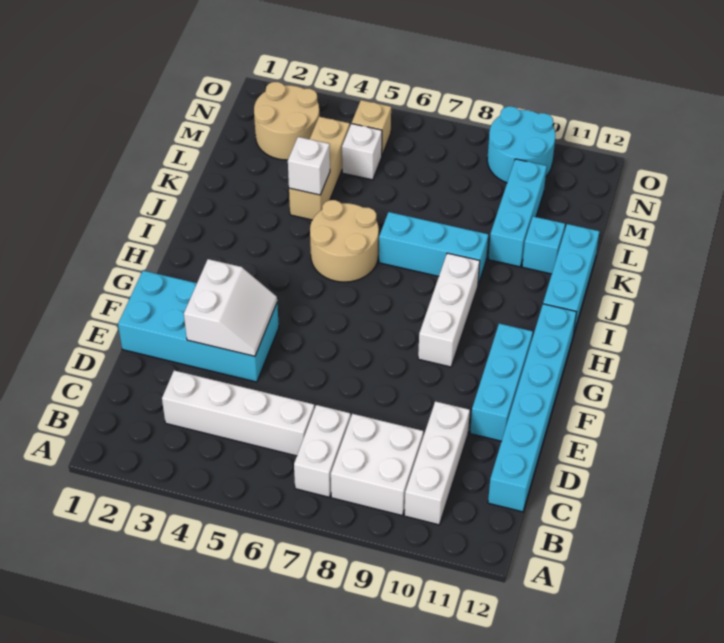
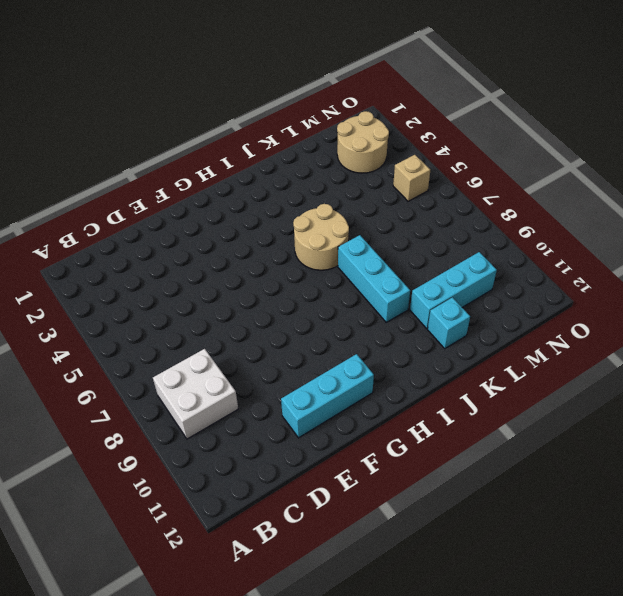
none -> white 1x2 brick [294,405,351,497]
none -> white 1x3 brick [404,401,470,525]
none -> white 1x4 brick [162,370,315,456]

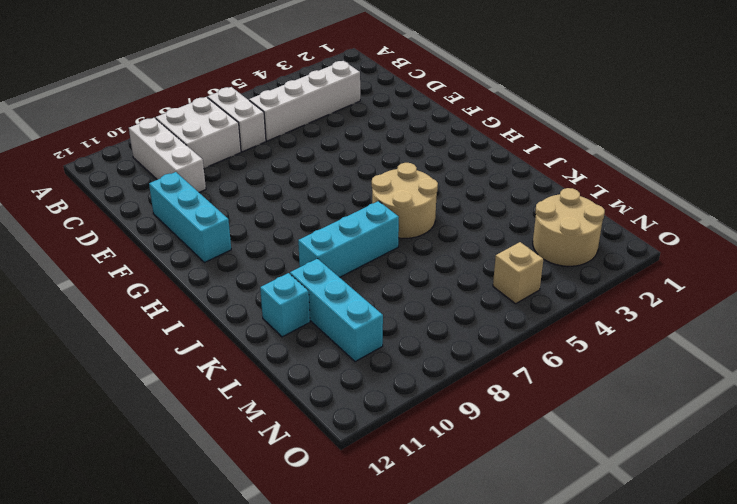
none -> cyan 1x6 brick [488,304,577,512]
none -> cyan 2x4 brick [118,271,279,382]
none -> white 1x3 brick [418,253,480,367]

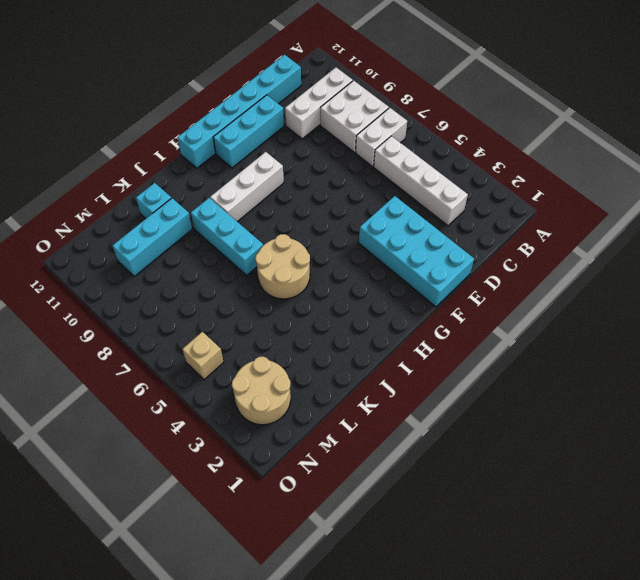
none -> cyan 1x3 brick [543,224,599,334]
none -> tan 1x3 brick [289,117,350,220]
none -> white 1x1 brick [342,124,382,180]

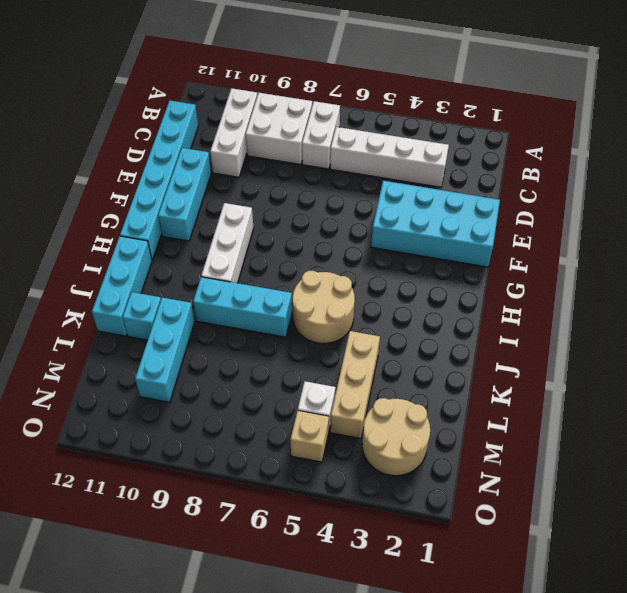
none -> cyan 2x2 round brick [487,106,555,183]
none -> white 2x2 slope [184,259,277,356]
none -> white 1x1 brick [288,137,330,195]

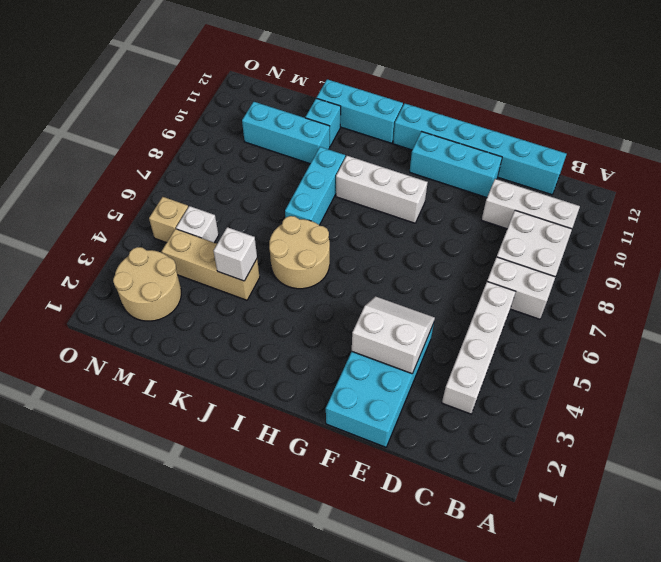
none -> cyan 2x2 round brick [487,106,555,183]

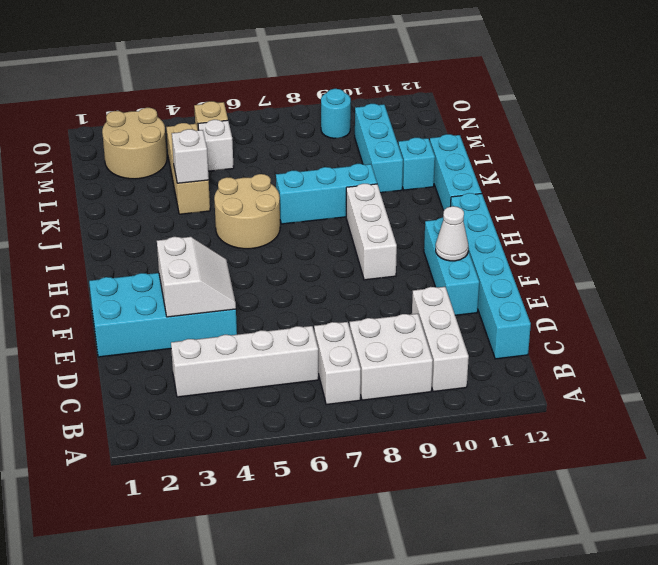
white 1x1 cone [436,206,469,261] -> none
cyan 1x1 round brick [321,89,351,138] -> cyan 2x2 round brick [487,106,555,183]

